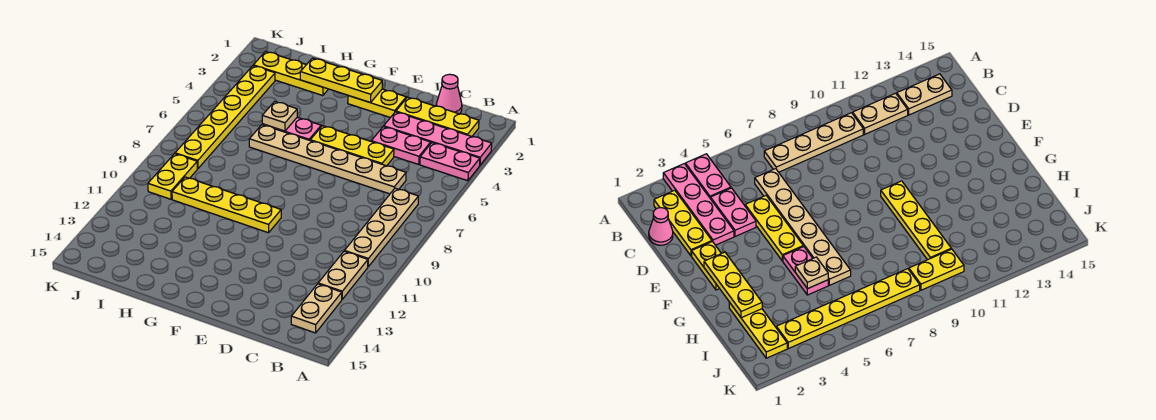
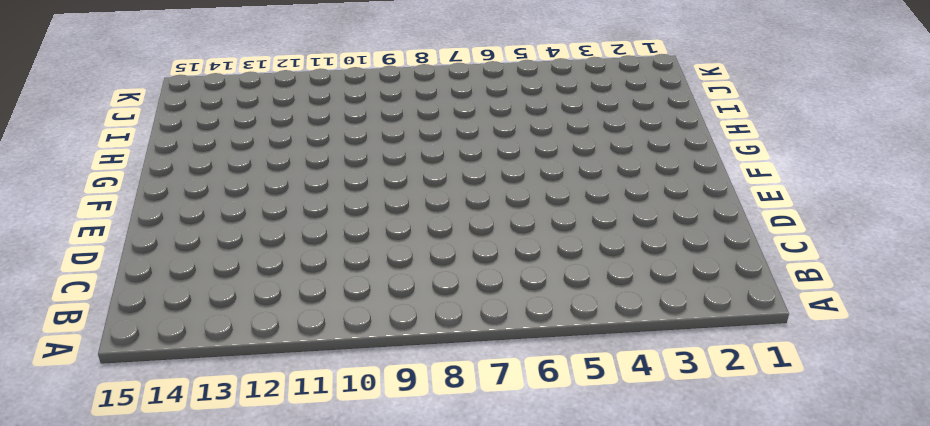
none -> pink 1x4 plate [384,112,492,165]
none -> pink 1x2 plate [420,143,480,181]
none -> yellow 1x3 plate [396,97,479,136]

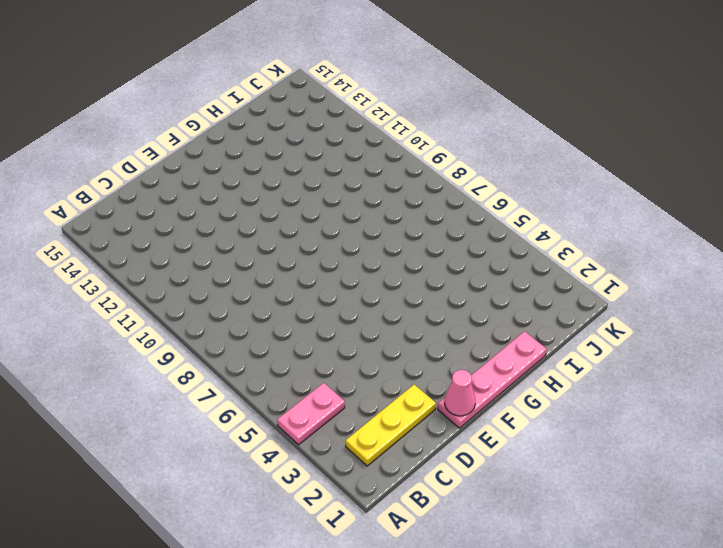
pink 1x4 plate [438,331,547,428] -> pink 1x4 plate moved to [384,112,492,165]
pink 1x1 cone [445,370,475,416] -> pink 1x1 cone moved to [436,74,462,114]
none -> tan 1x4 plate [345,188,418,267]
none -> tan 1x2 plate [318,251,368,299]
none -> tan 1x2 plate [291,284,342,333]

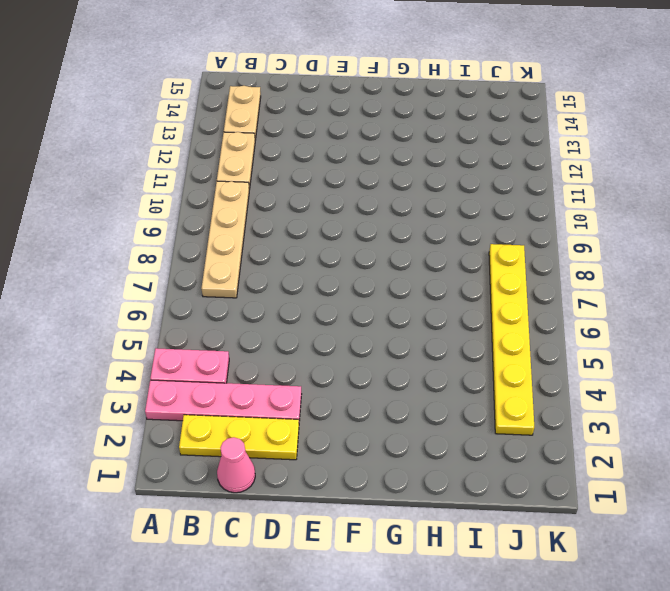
none -> pink 1x2 plate [371,127,431,164]
none -> tan 1x6 plate [249,125,406,194]
none -> yellow 1x3 plate [310,126,394,166]

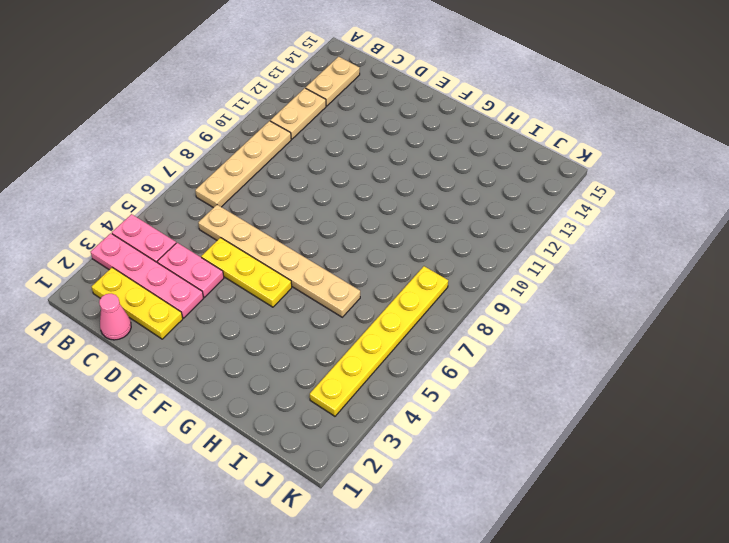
none -> yellow 1x2 plate [348,89,406,118]
none -> yellow 1x4 plate [172,177,281,233]
none -> pink 1x2 plate [262,117,321,140]

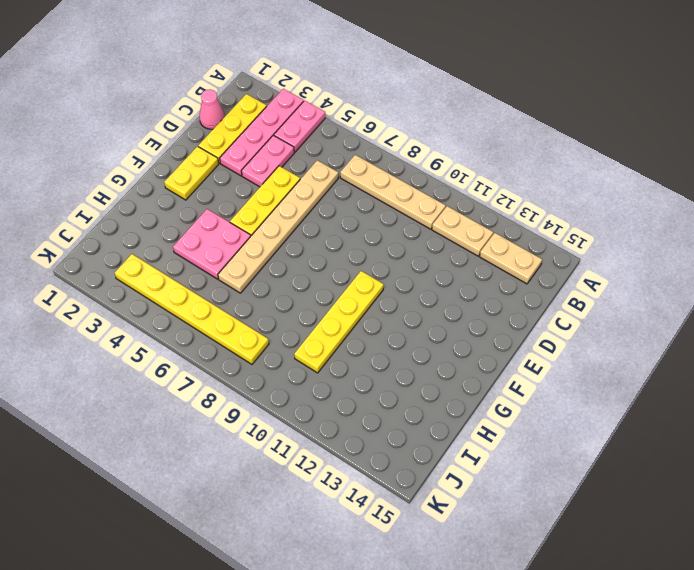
pink 2x2 plate [173,209,251,279] -> pink 1x2 plate [262,117,321,140]
none -> yellow 1x3 plate [253,51,328,96]
none -> yellow 1x2 plate [148,154,197,199]
none -> yellow 1x3 plate [300,58,382,103]

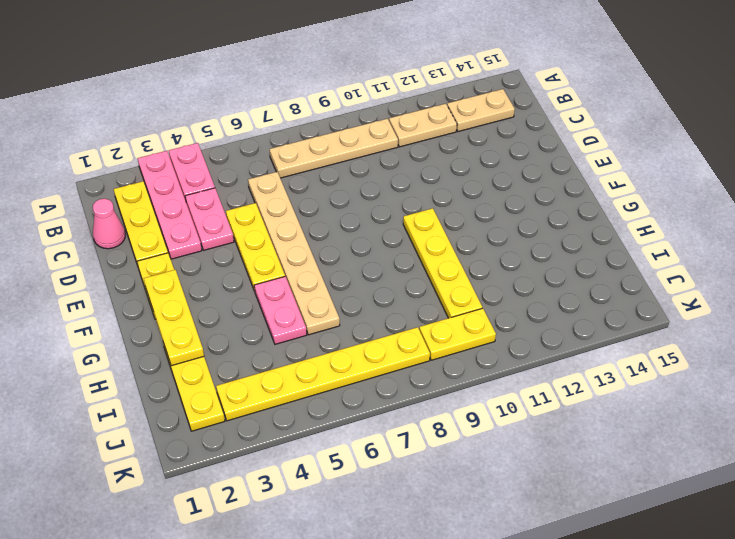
none -> tan 1x1 plate [262,101,297,131]

